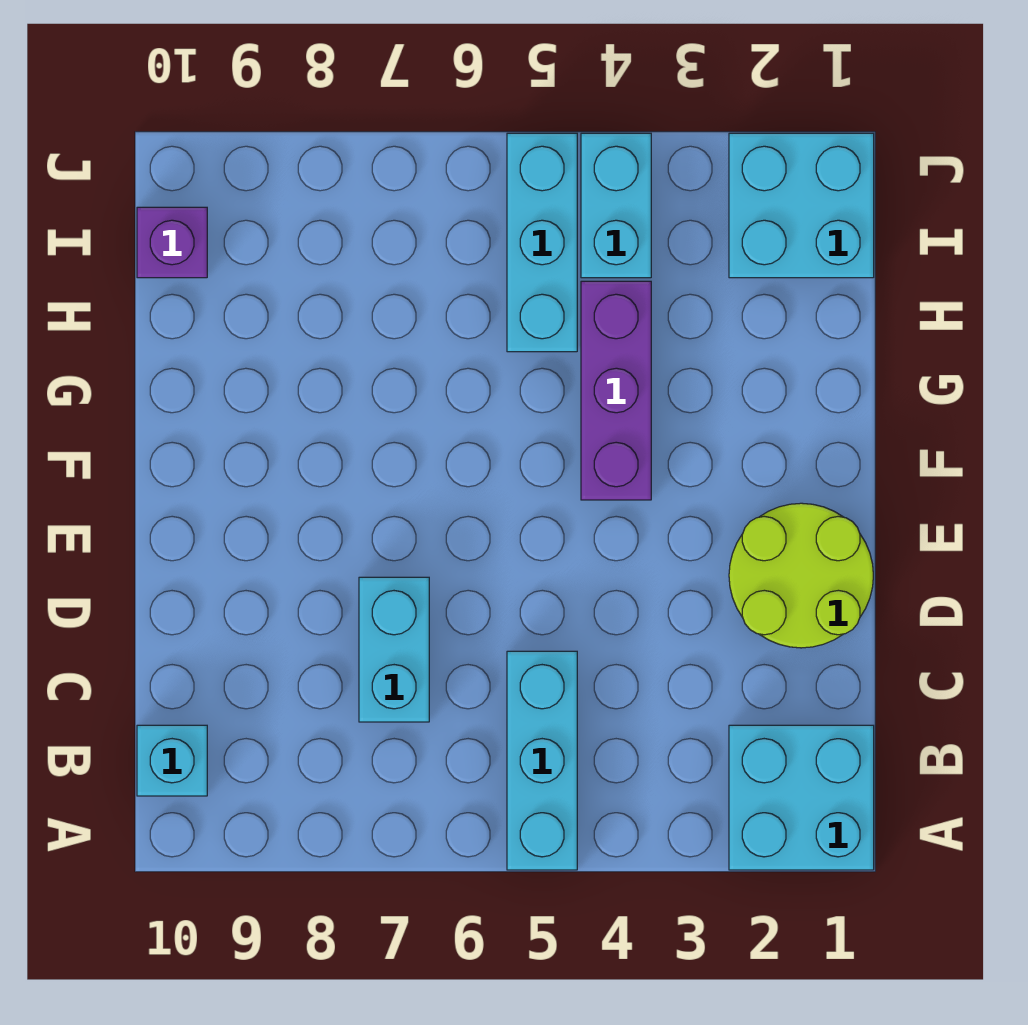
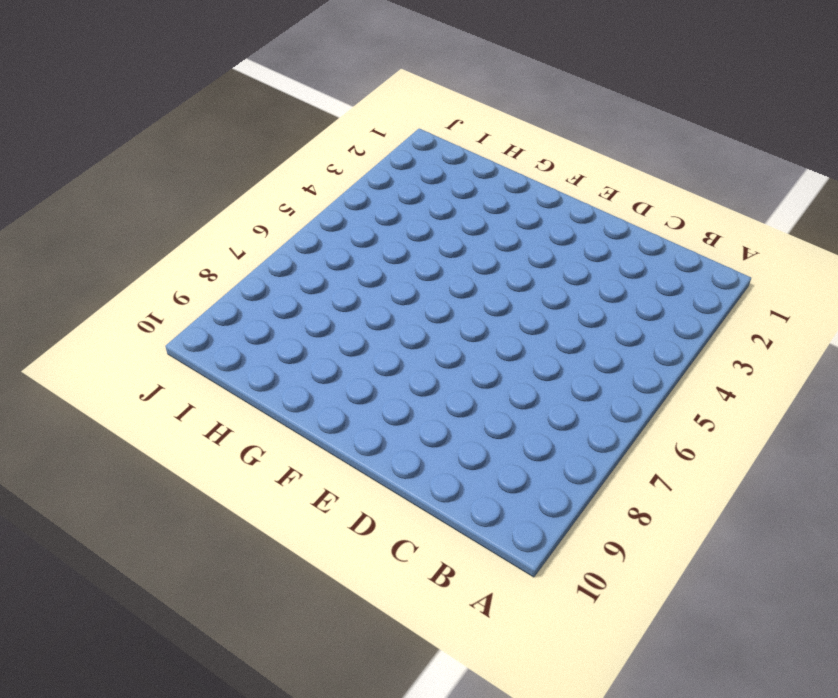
none -> cyan 2x2 brick [729,725,874,870]
none -> cyan 1x3 brick [507,651,577,870]

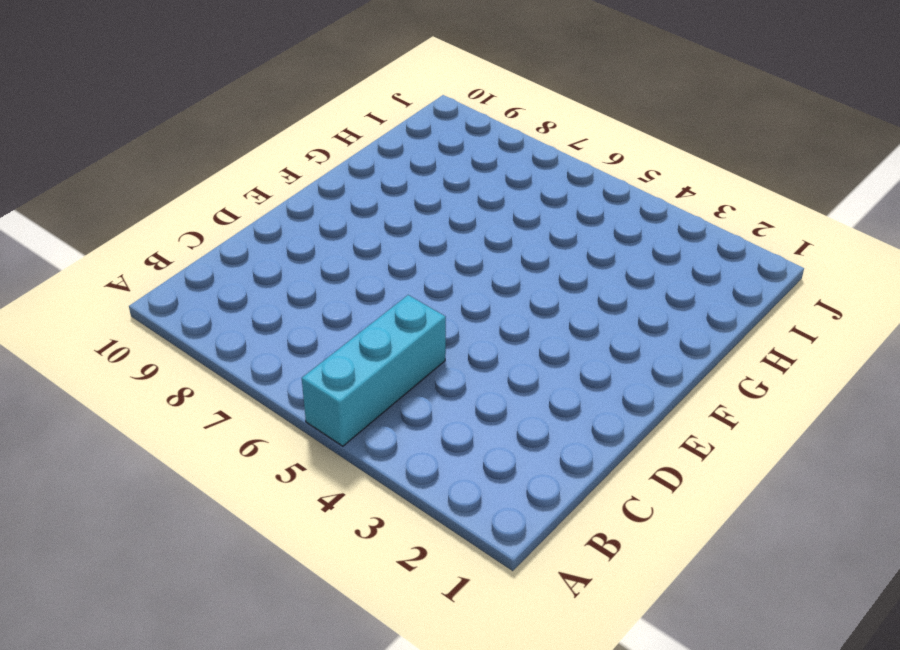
none -> cyan 2x2 brick [729,725,874,870]
none -> cyan 1x1 brick [137,725,207,796]

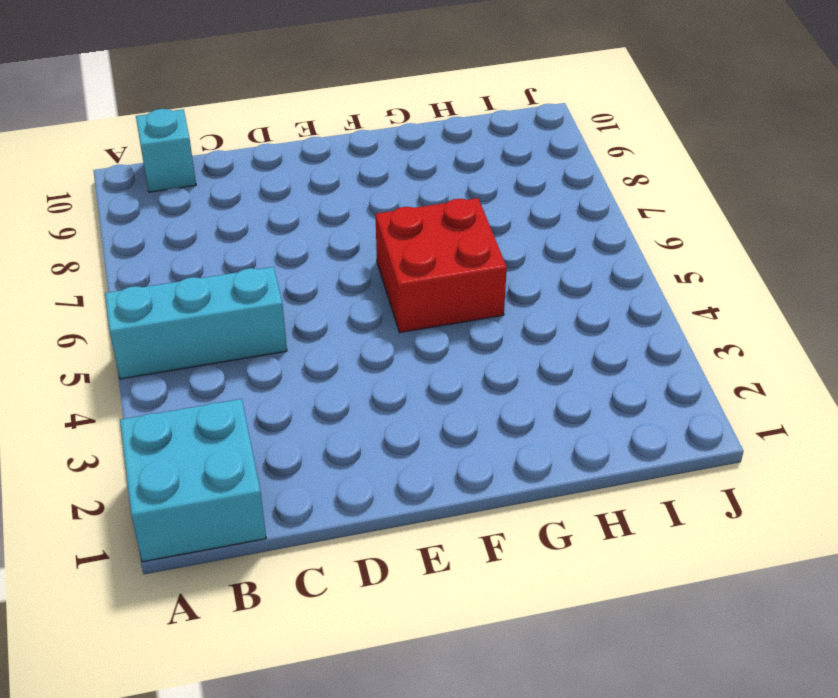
red 2x2 brick [375,198,507,333] -> none
none -> cyan 1x2 brick [359,577,429,722]
none -> lime 2x2 round brick [729,503,873,648]

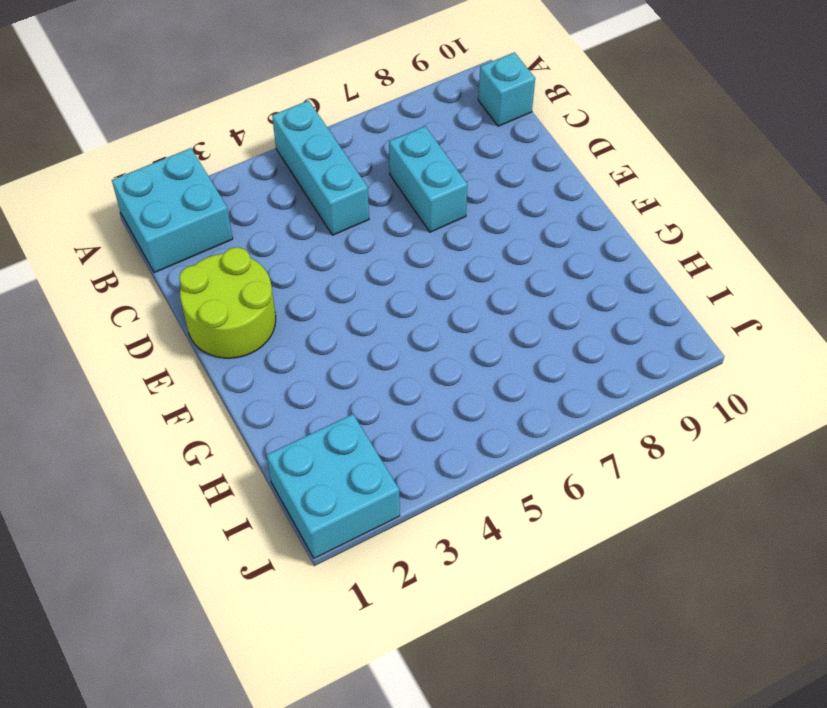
none -> purple 1x3 brick [581,281,651,500]
none -> cyan 1x3 brick [507,133,577,352]

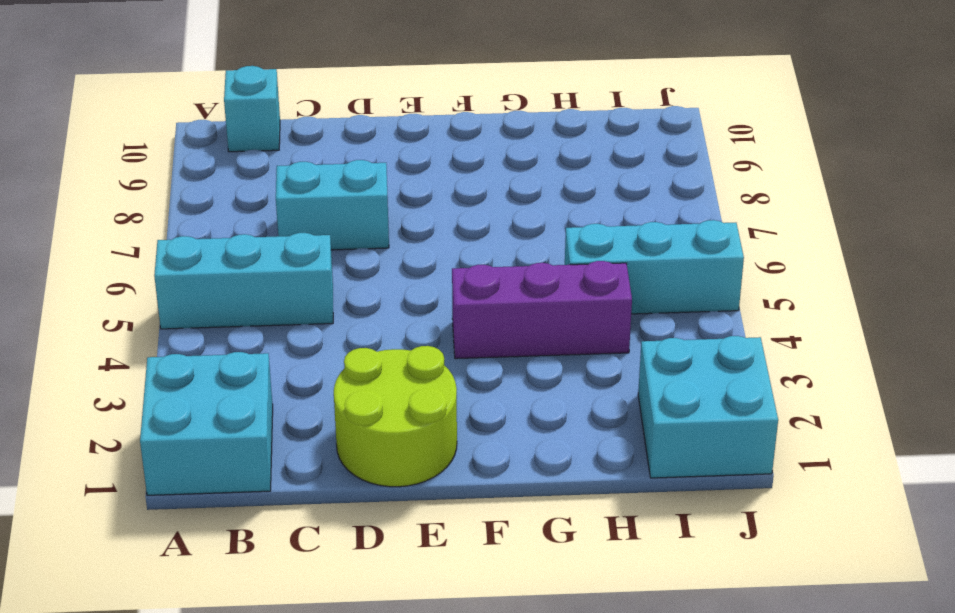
none -> cyan 1x2 brick [581,133,651,278]
none -> purple 1x1 brick [137,207,207,278]

